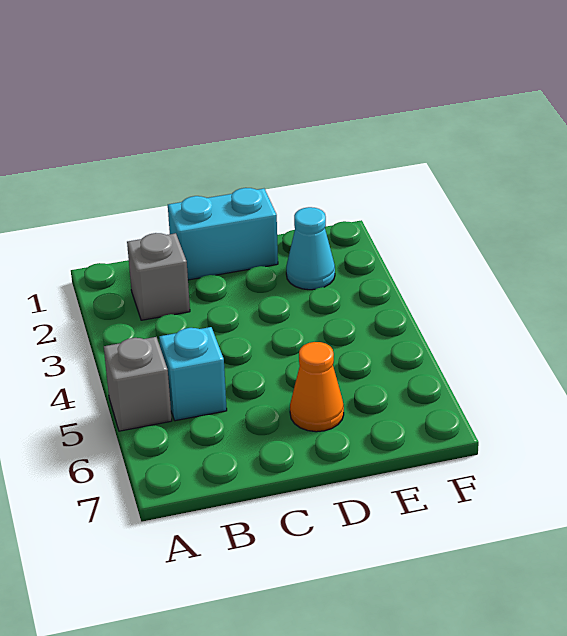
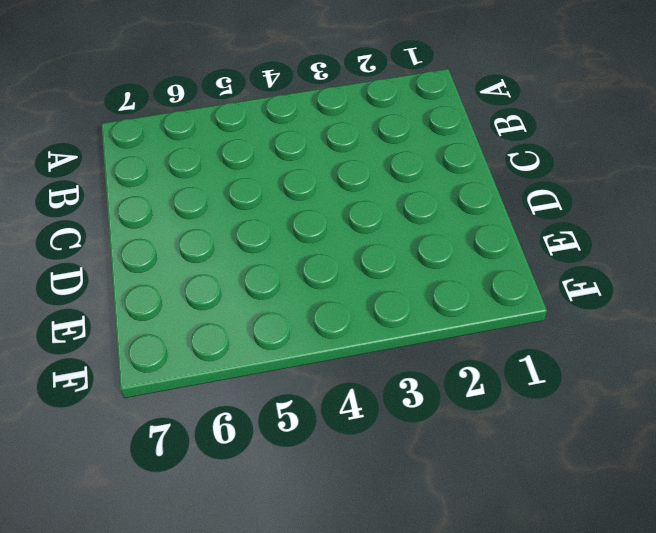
none -> grey 1x1 brick [104,337,172,431]
none -> grey 1x1 brick [127,233,190,320]

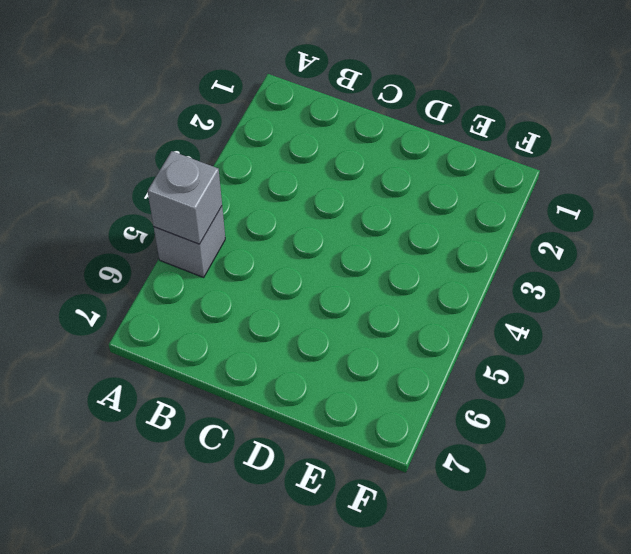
grey 1x1 brick [148,151,222,244] -> grey 1x1 brick moved to [127,233,190,320]
none -> cyan 1x1 brick [159,327,227,421]
none -> cyan 1x2 brick [168,188,278,280]

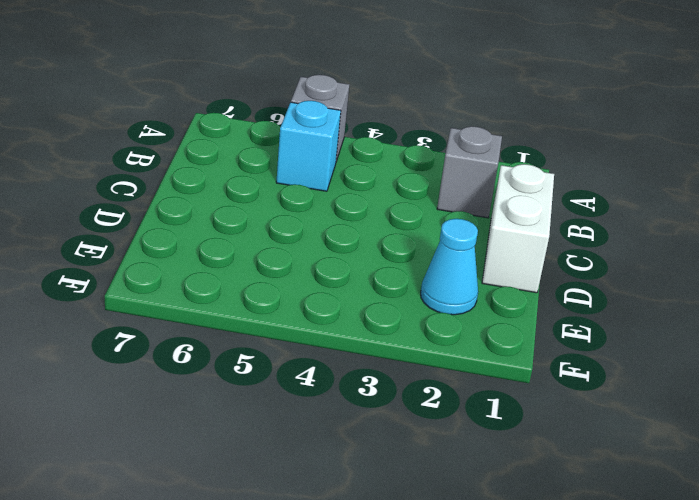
white 1x2 brick [482,164,554,293] -> cyan 1x2 brick [168,188,278,280]
none -> orange 1x1 cone [290,342,344,432]

